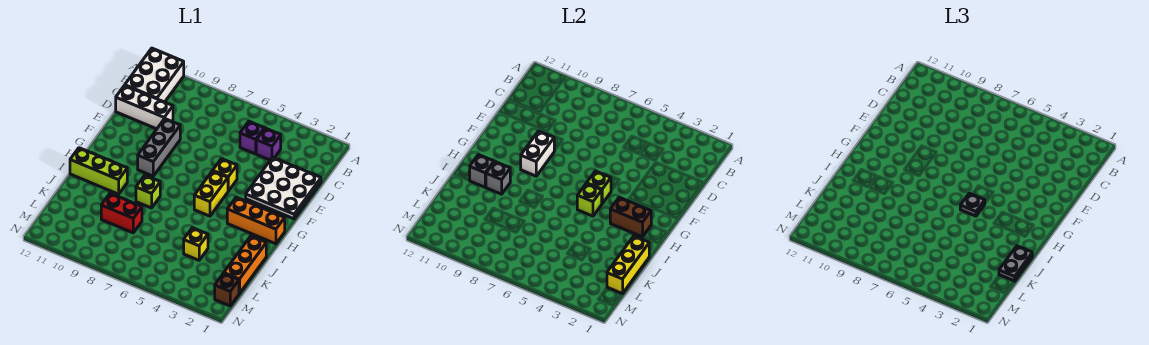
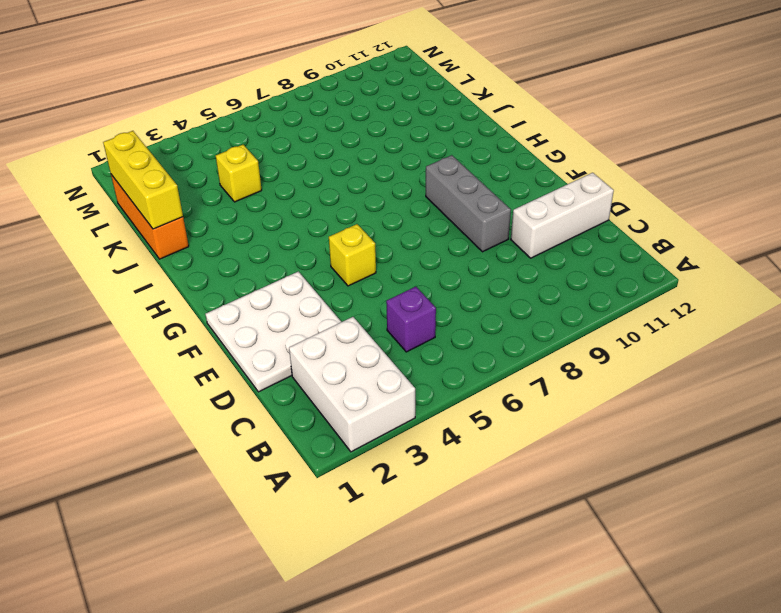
white 2x3 brick [289,317,415,452] -> white 2x3 brick moved to [125,48,184,102]
none -> purple 1x1 brick [256,128,281,160]
none -> yellow 1x2 brick [194,171,228,216]
none -> orange 1x3 brick [227,197,285,244]

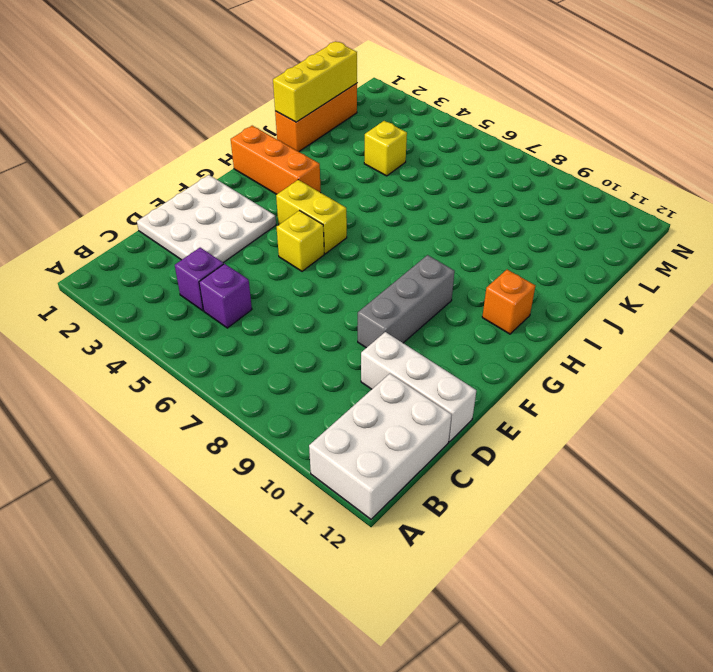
yellow 1x2 brick [276,180,347,254] -> yellow 1x2 brick turned to [194,171,228,216]
orange 1x1 brick [482,270,535,334] -> none
none -> lime 1x1 brick [136,175,160,208]
none -> lime 1x3 brick [70,148,127,194]
none -> red 1x2 brick [101,193,142,233]

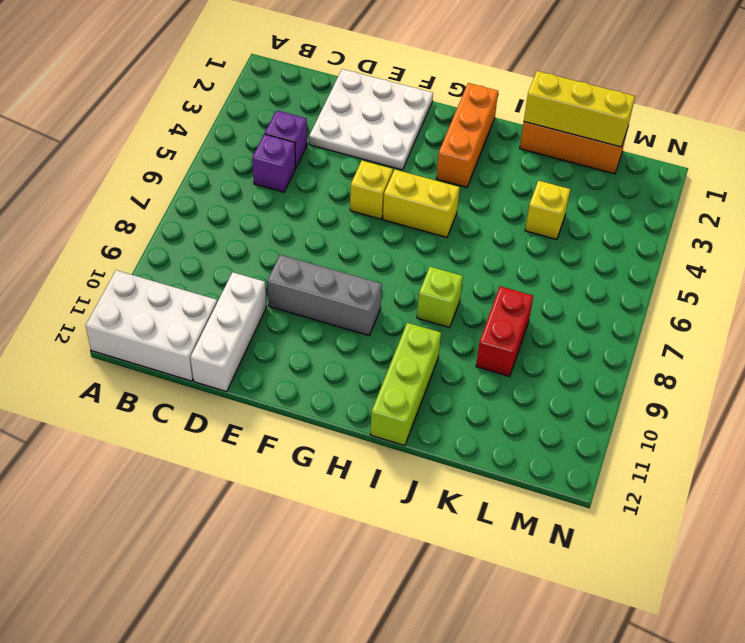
none -> brown 1x1 brick [215,273,239,306]
none -> white 1x2 brick [521,131,554,176]
none -> lime 1x1 brick [587,171,611,203]

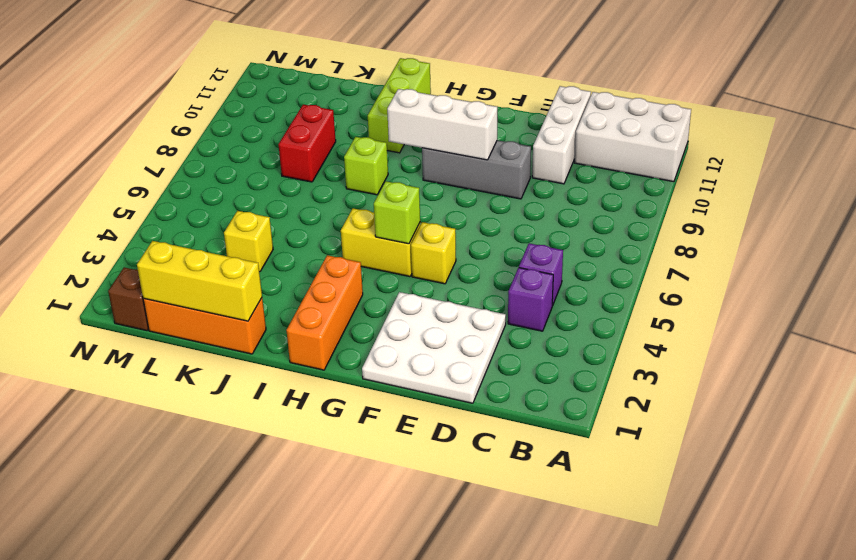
white 1x3 brick [387,89,497,160] -> white 1x2 brick [521,131,554,176]
none -> brown 1x2 brick [610,197,651,237]
none -> lime 1x1 brick [577,183,602,216]
none -> grey 1x1 brick [486,162,510,194]

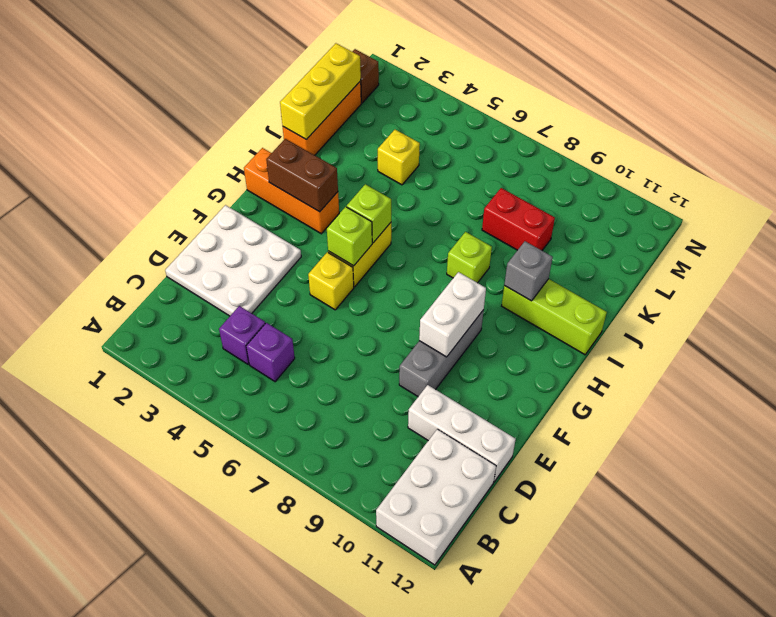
none -> grey 1x1 brick [470,155,494,187]
none -> grey 1x1 plate [960,193,985,216]
none -> grey 1x2 plate [999,246,1032,281]

